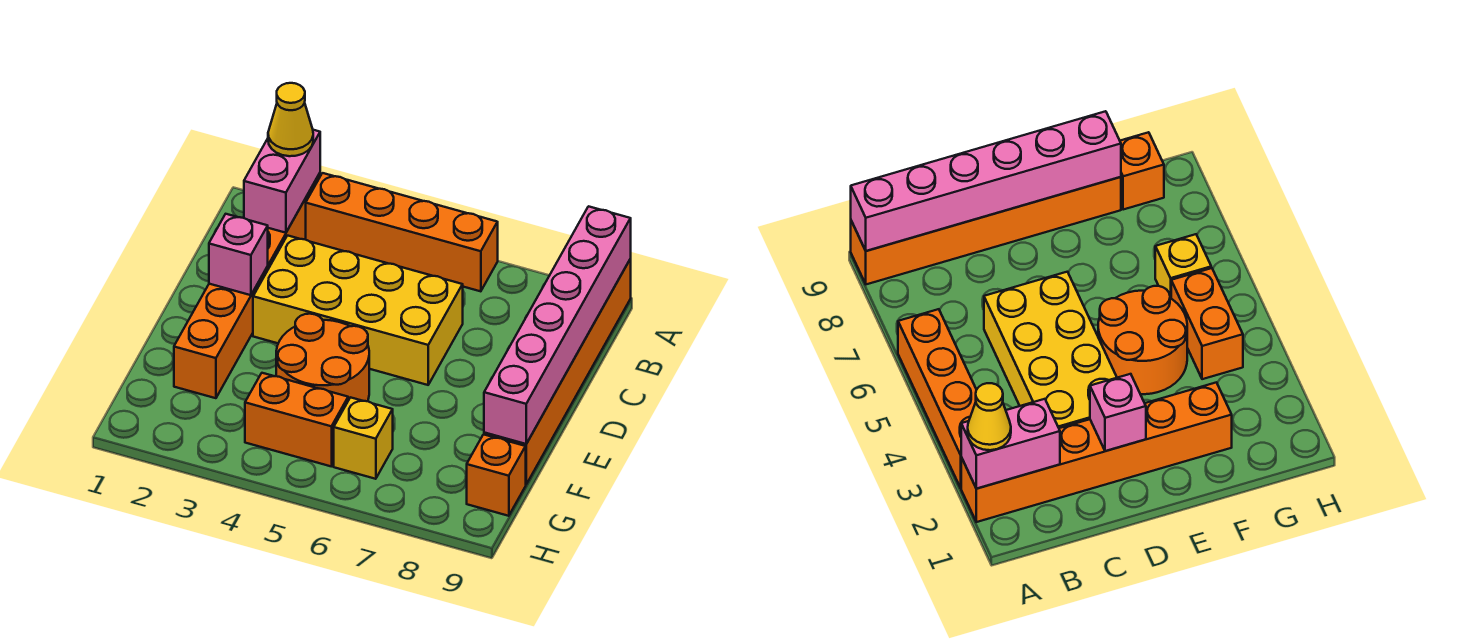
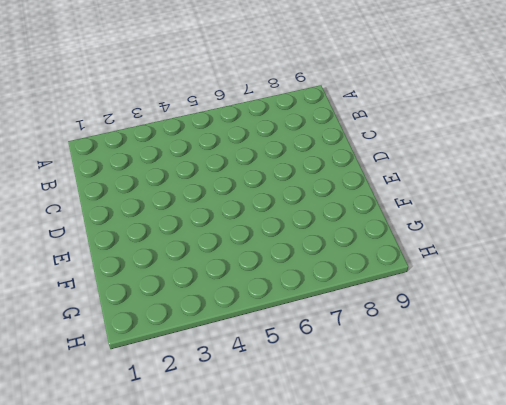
none -> orange 1x6 brick [174,173,320,398]
none -> orange 1x4 brick [306,173,498,291]
none -> orange 1x6 brick [484,259,631,484]

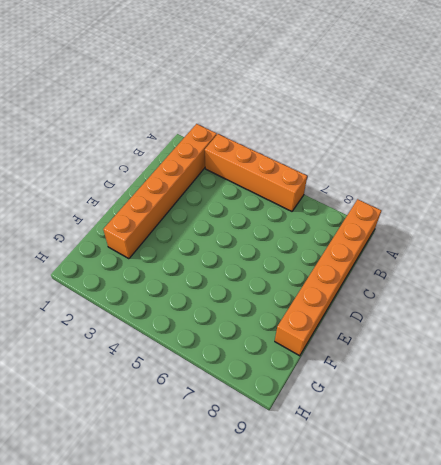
none -> yellow 2x4 brick [253,236,463,385]
none -> orange 2x2 round brick [276,314,369,401]
none -> orange 1x2 brick [245,373,348,466]

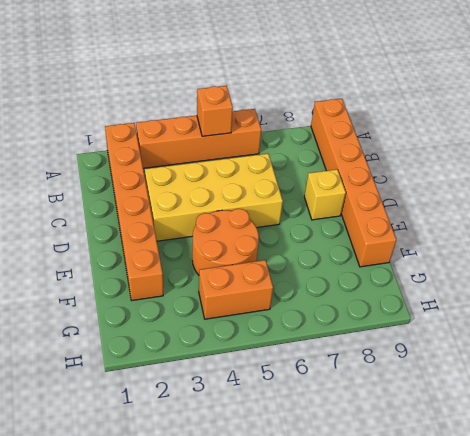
orange 1x1 brick [197,86,233,136] -> orange 1x1 brick moved to [467,434,526,516]
yellow 1x1 brick [304,169,346,220] -> yellow 1x1 brick moved to [334,397,393,479]
none -> pink 1x2 brick [244,130,320,233]
none -> pink 1x6 brick [484,206,631,444]
none -> pink 1x1 brick [209,214,268,295]

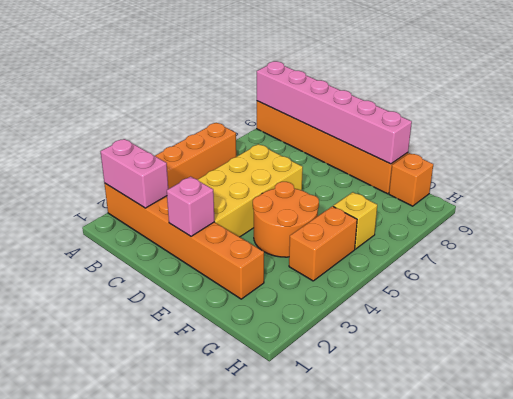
none -> yellow 1x1 cone [268,83,313,156]

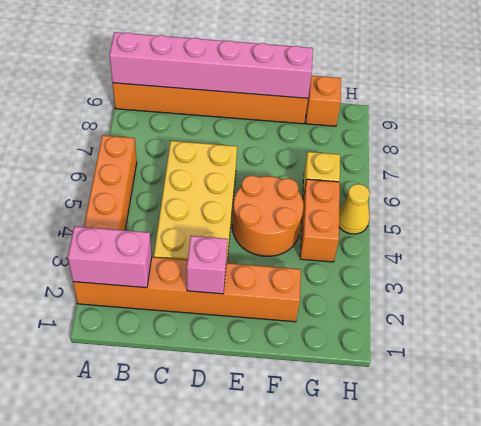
yellow 1x1 cone [339,184,370,234] -> yellow 1x1 cone moved to [268,83,313,156]

